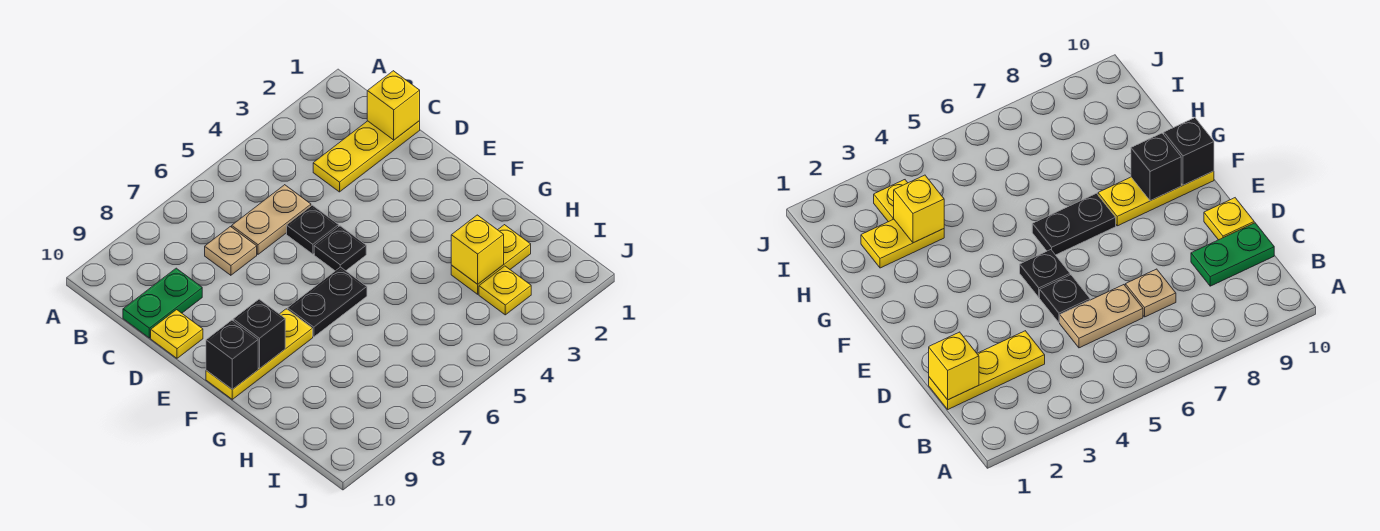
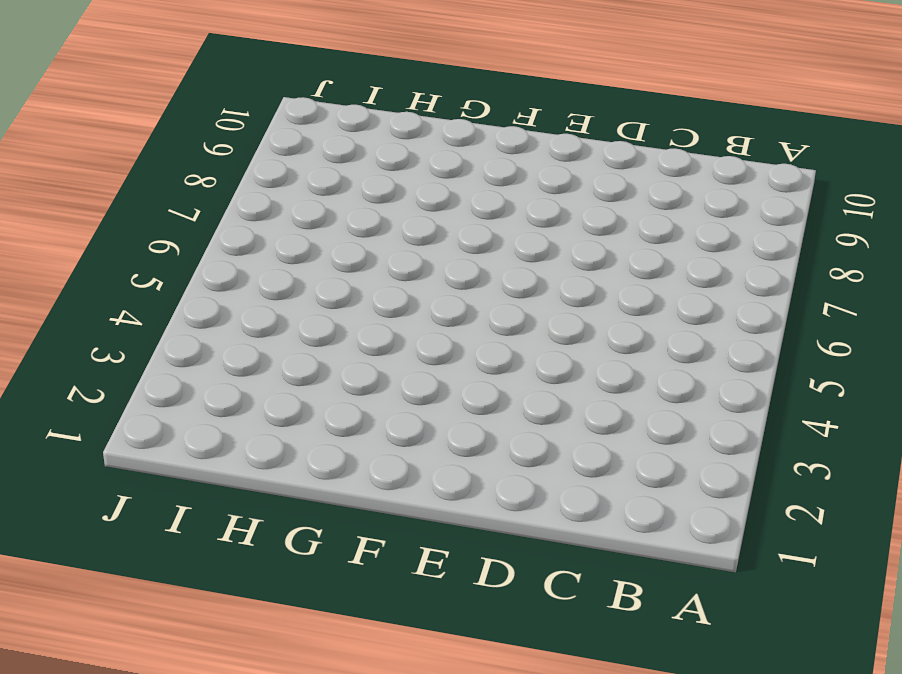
none -> yellow 1x3 plate [313,121,420,192]
none -> tan 1x2 plate [232,185,311,254]
none -> tan 1x1 plate [205,227,257,275]

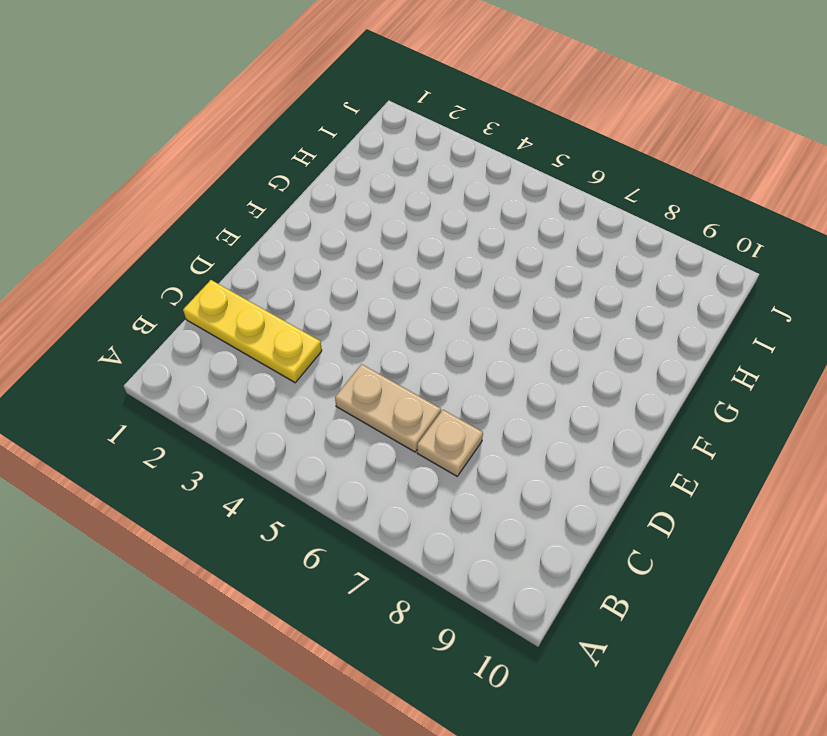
none -> green 1x2 plate [123,268,202,338]
none -> black 1x1 plate [287,205,339,254]
none -> yellow 1x1 plate [151,310,203,358]

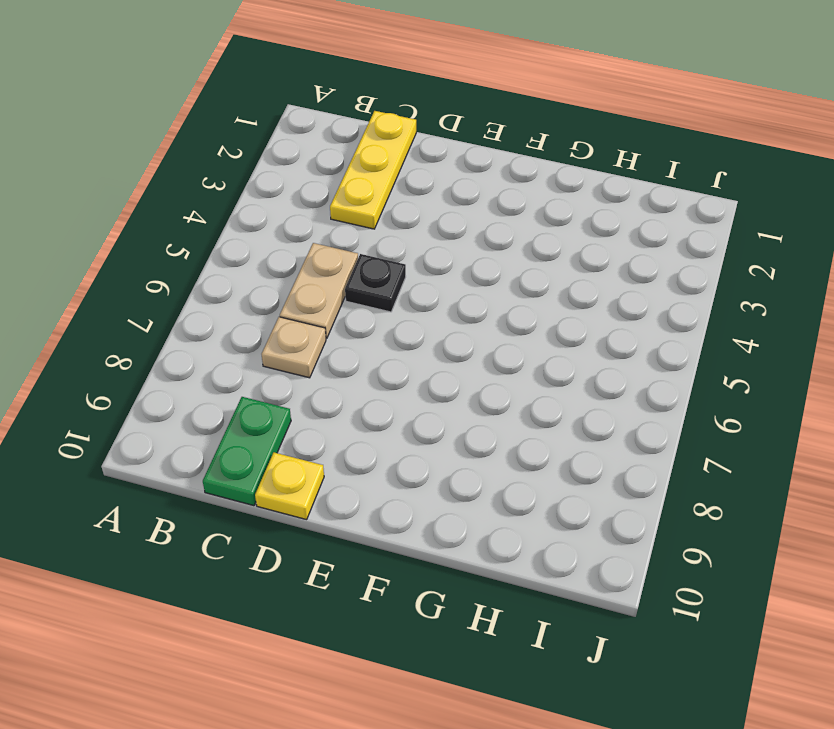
none -> black 1x1 plate [314,226,366,271]
none -> black 1x2 plate [288,267,367,337]
none -> yellow 1x3 plate [206,309,313,399]

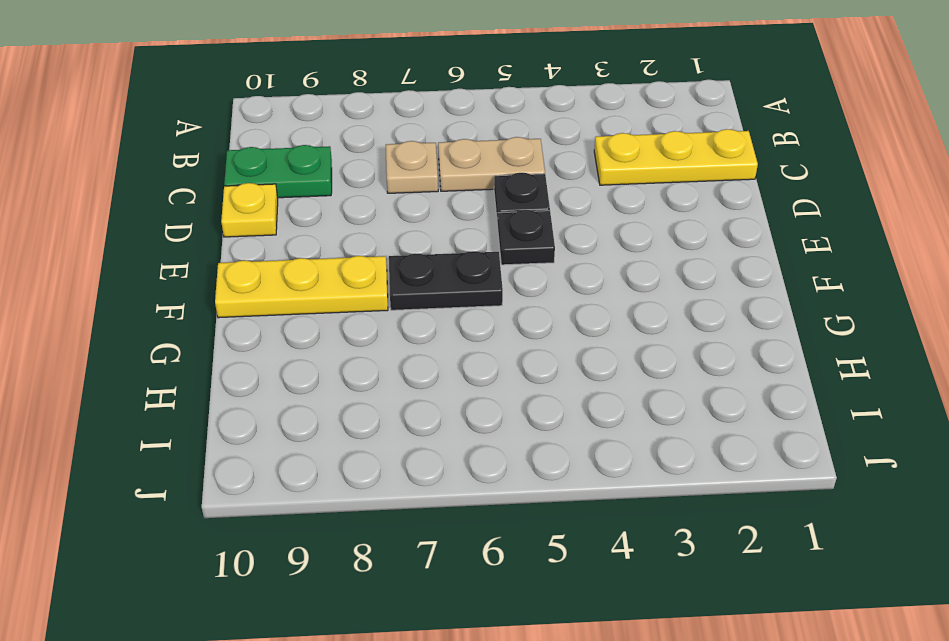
none -> yellow 1x2 plate [451,225,531,294]
none -> yellow 1x1 plate [479,266,531,315]
none -> yellow 1x1 brick [367,71,420,140]

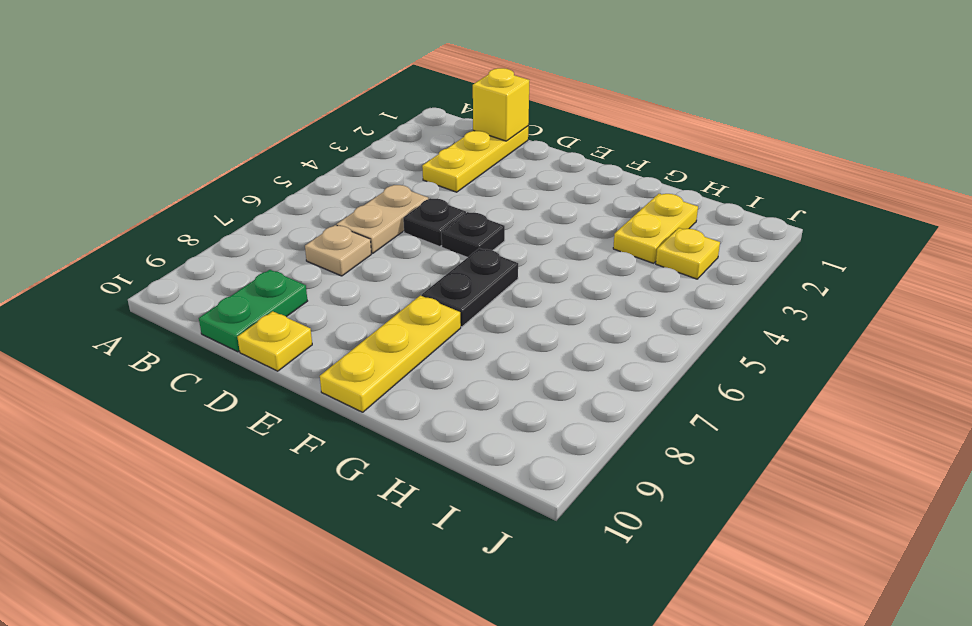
none -> black 1x1 brick [233,299,285,368]
none -> black 1x1 brick [206,320,258,389]
none -> yellow 1x1 brick [451,215,504,284]

